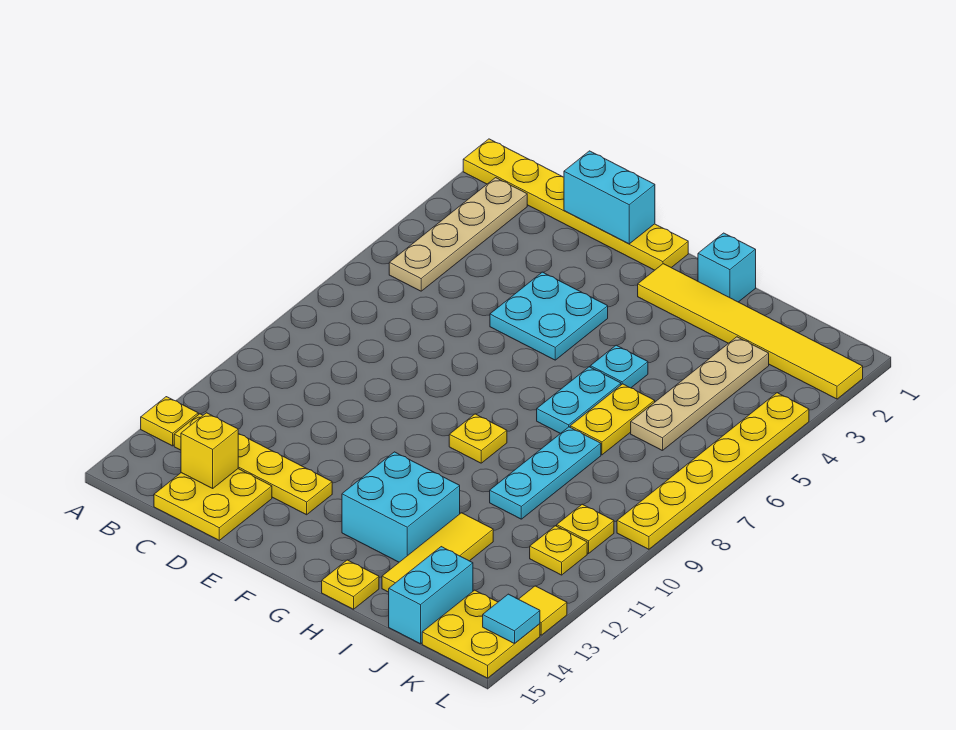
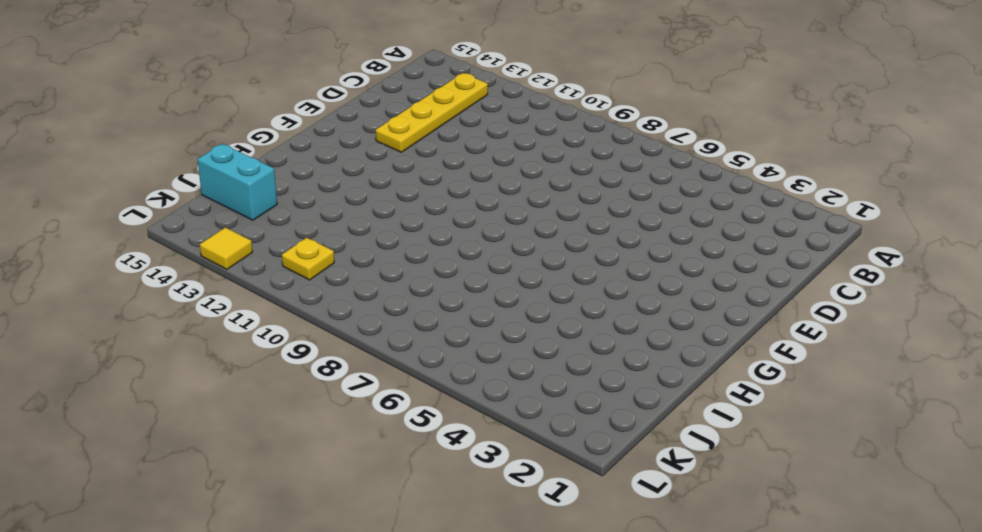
none -> yellow 1x6 plate [463,139,688,270]
none -> yellow 1x1 plate [141,397,198,446]
none -> tan 1x4 plate [389,178,527,291]

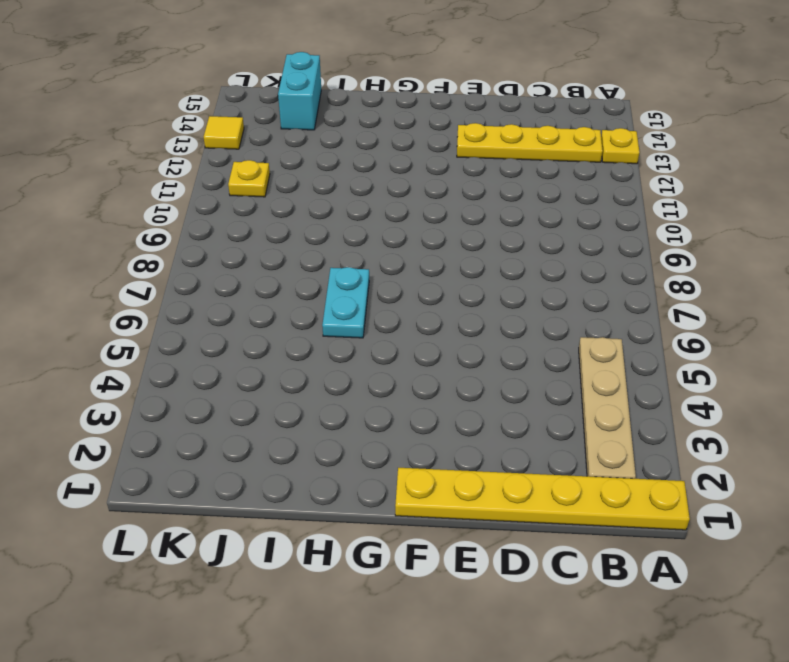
none -> yellow 2x2 plate [154,469,272,540]
none -> cyan 2x2 plate [490,272,608,360]
none -> yellow 1x6 tile [638,264,863,399]

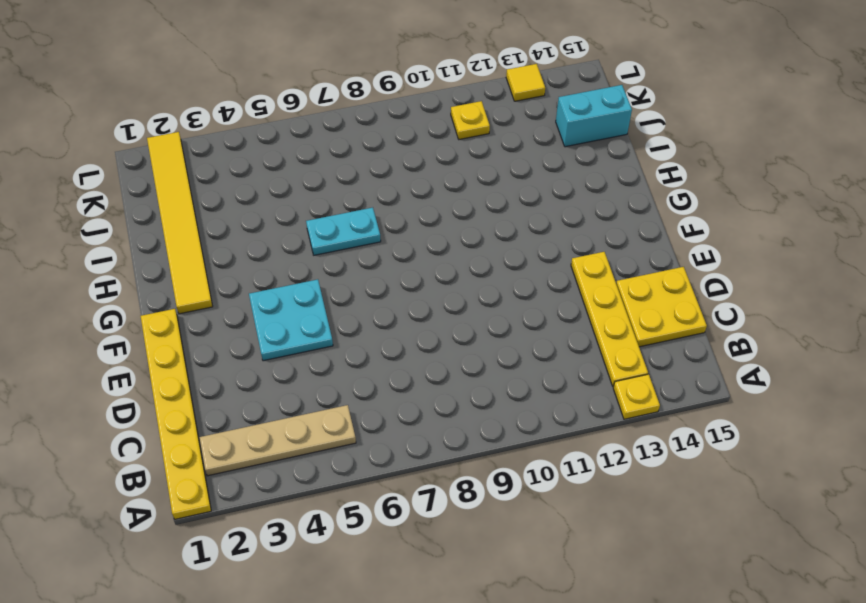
none -> yellow 1x1 plate [449,414,507,463]
none -> cyan 2x2 brick [342,452,460,562]
none -> cyan 1x1 brick [698,233,756,302]

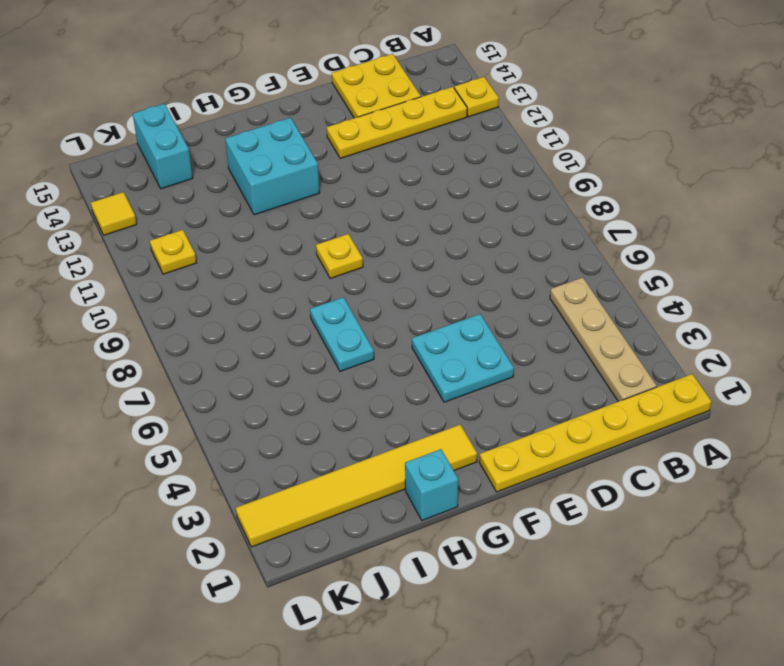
none -> cyan 1x1 plate [590,345,648,388]
none -> yellow 1x1 plate [322,560,379,609]
none -> yellow 1x2 plate [570,384,655,455]

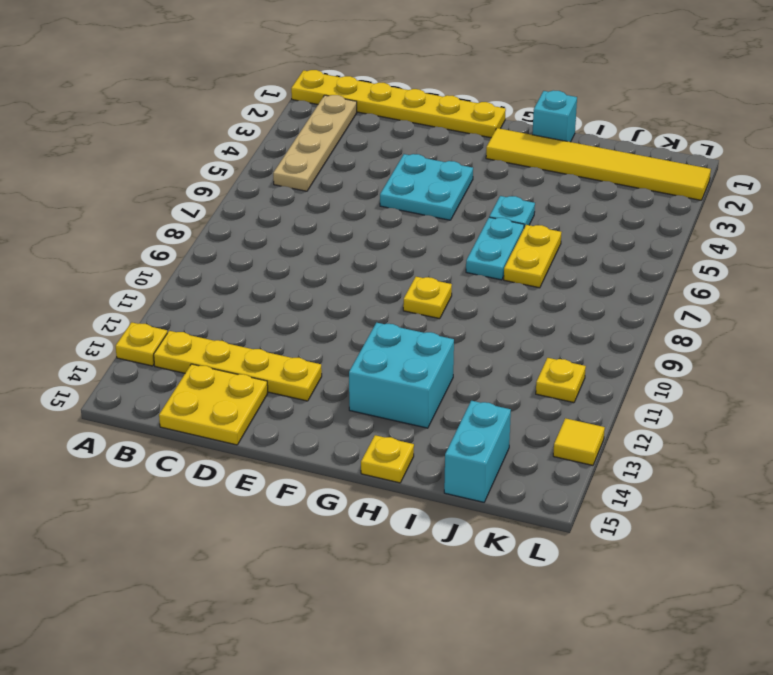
none -> cyan 1x3 plate [490,427,601,519]
none -> yellow 1x3 tile [382,513,493,592]
none -> tan 1x4 plate [631,337,769,451]

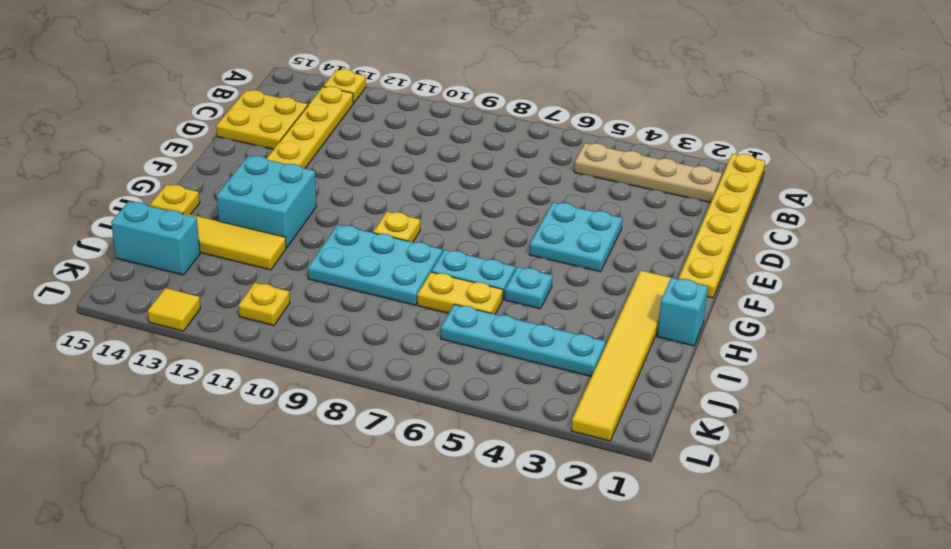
cyan 2x3 plate [308,225,443,305] -> cyan 1x3 plate [490,427,601,519]
cyan 1x4 plate [441,304,606,377] -> tan 1x4 plate [631,337,769,451]
none -> yellow 1x1 plate [557,504,614,554]
none -> yellow 2x2 plate [422,590,540,678]
none -> yellow 1x6 plate [617,393,809,549]

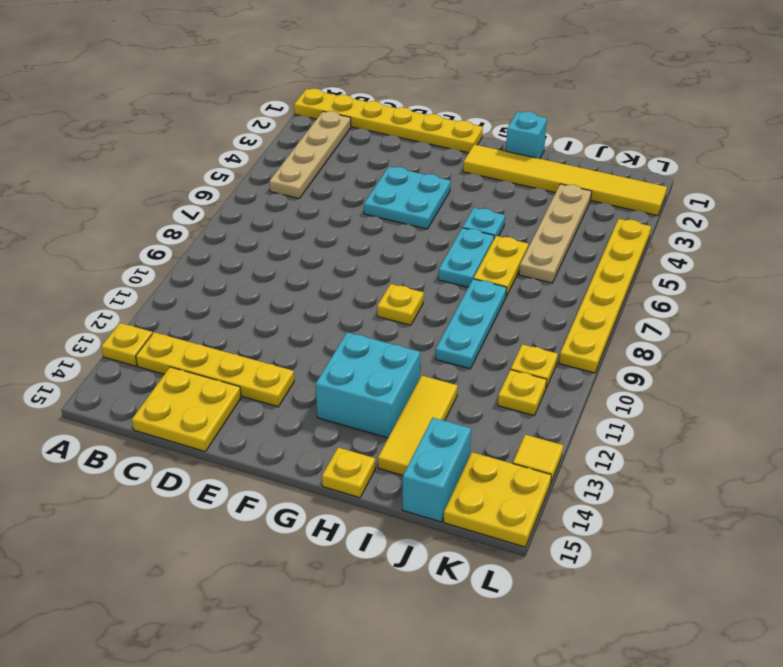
none -> yellow 1x1 brick [181,413,238,488]
none -> cyan 1x2 brick [564,151,655,244]
none -> cyan 1x1 tile [483,594,540,644]

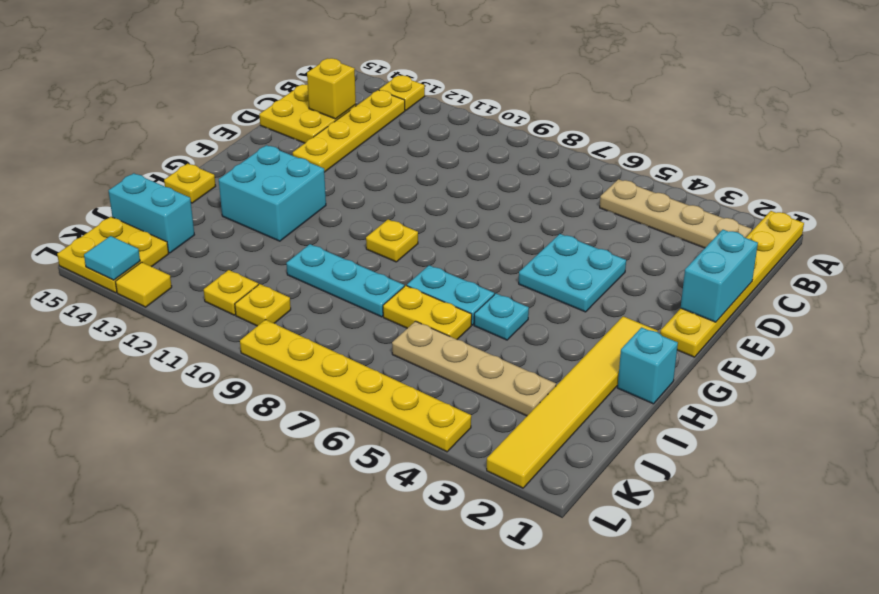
none -> yellow 1x3 tile [382,513,493,592]

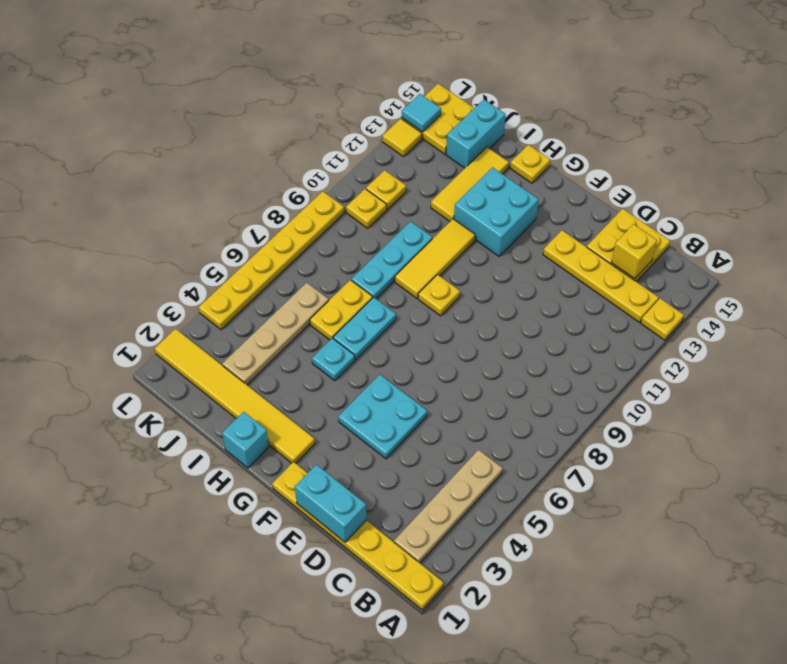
yellow 1x3 tile [395,219,475,298] -> none

